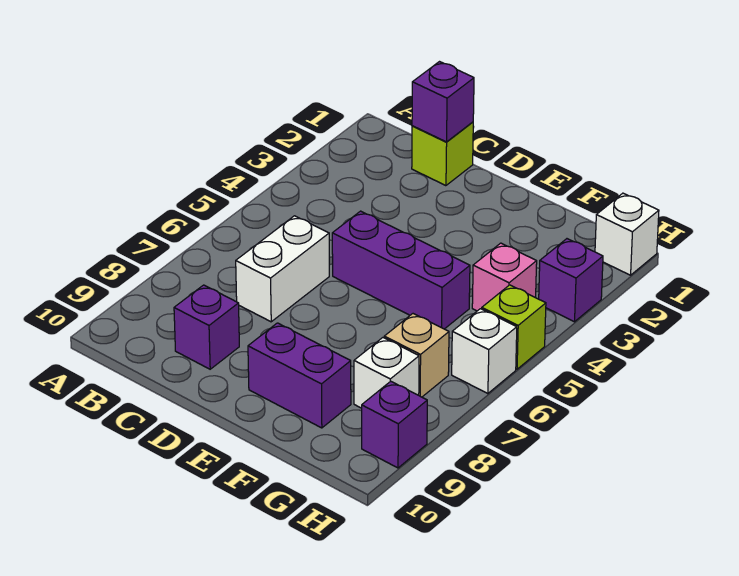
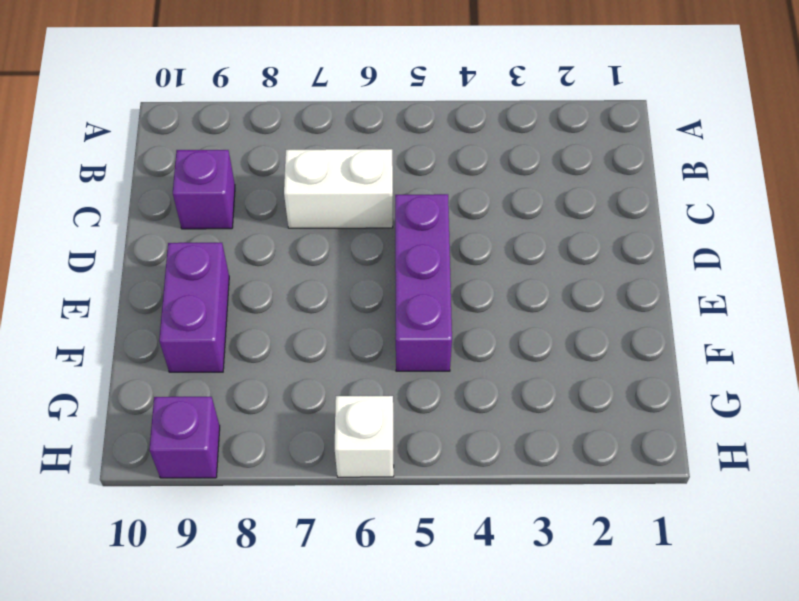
none -> lime 1x1 brick [412,122,473,186]
none -> pink 1x1 brick [472,243,537,311]
none -> tan 1x1 brick [384,314,449,397]

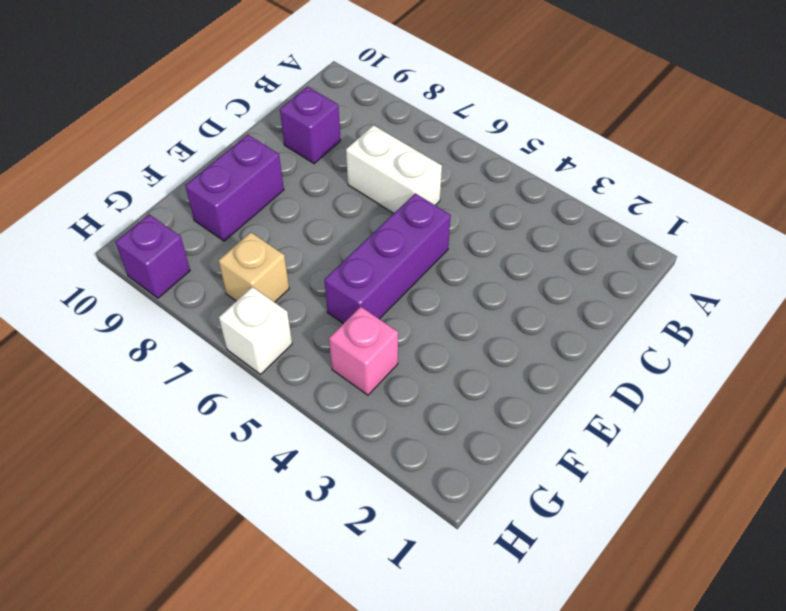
none -> lime 1x1 brick [412,122,473,186]
none -> white 1x1 brick [354,338,419,408]
none -> white 1x1 brick [595,193,659,275]

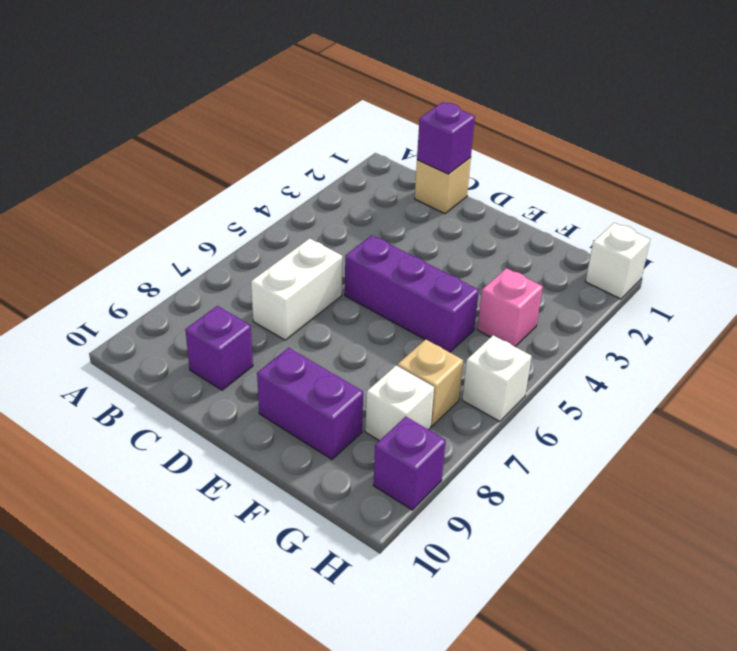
tan 1x1 brick [415,158,471,214] -> lime 1x1 brick [412,122,473,186]
none -> purple 1x1 brick [539,239,603,322]
none -> lime 1x1 brick [482,285,546,369]

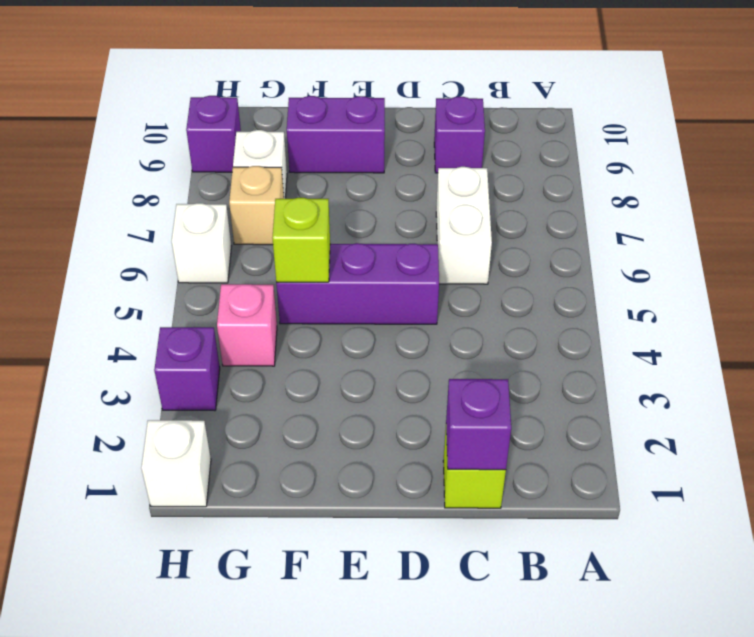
lime 1x1 brick [272,198,330,282] -> lime 1x1 brick moved to [482,285,546,369]

